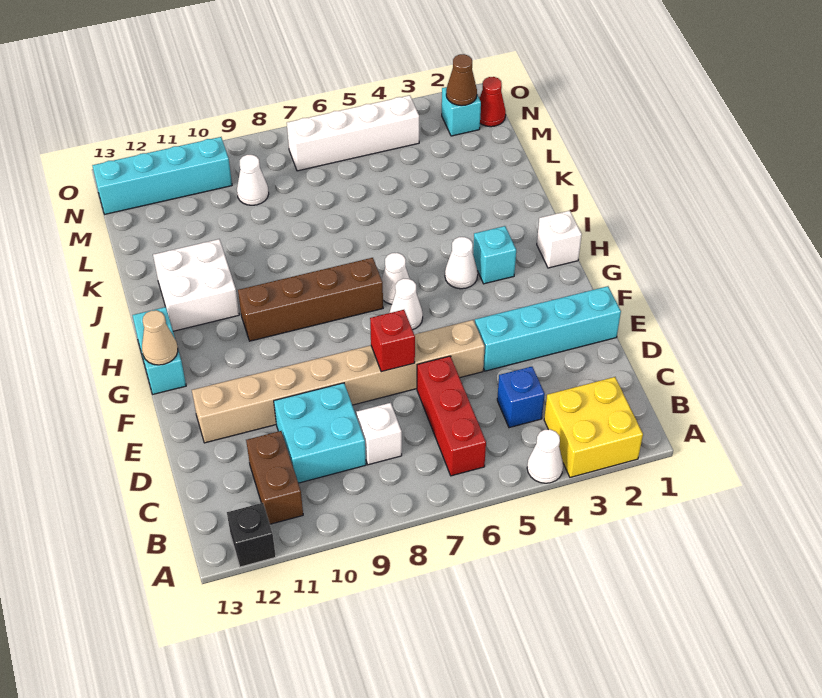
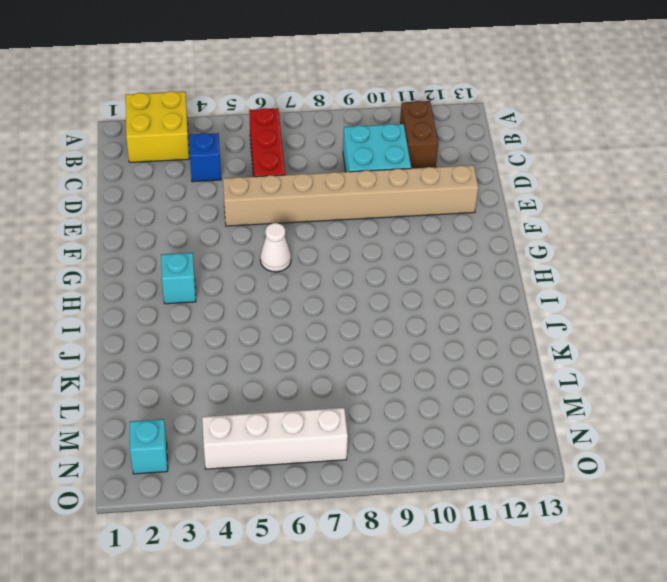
none -> white 1x1 cone [527,429,563,483]
none -> black 1x1 brick [227,503,276,567]
none -> white 1x1 brick [356,403,402,465]

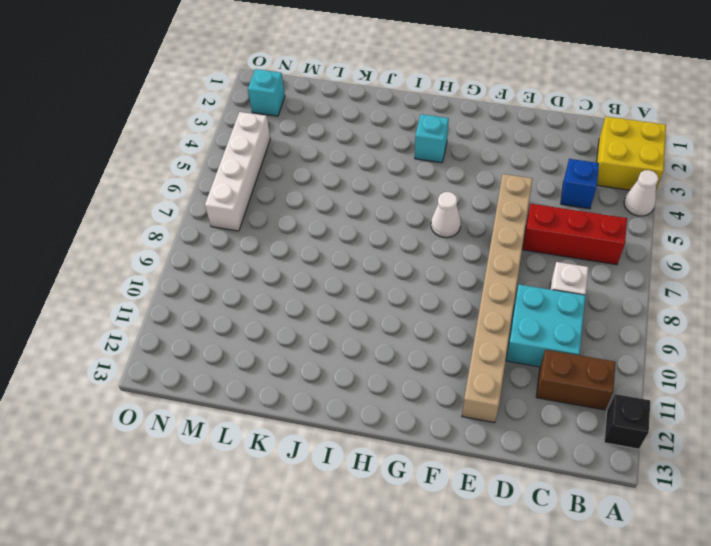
none -> cyan 1x4 brick [475,286,621,371]
none -> cyan 1x2 brick [132,307,186,394]
none -> white 1x1 brick [537,211,582,268]

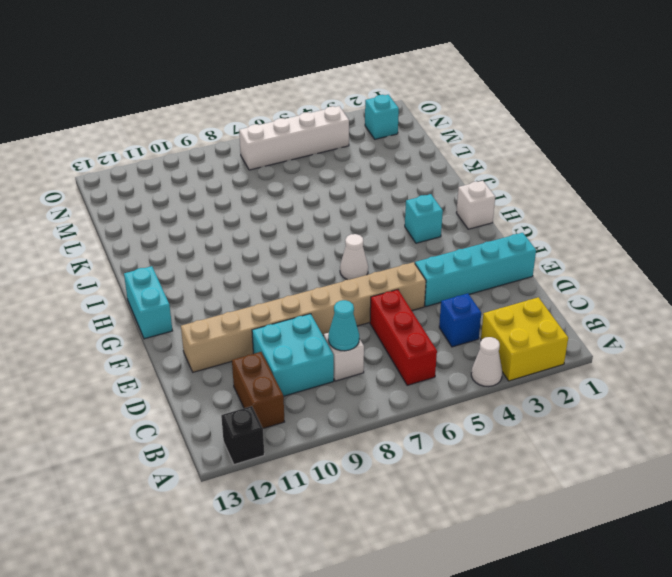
cyan 1x1 cone [328,300,359,351] -> none
none -> white 1x1 cone [445,237,478,289]
none -> white 1x1 cone [382,253,410,304]
none -> brown 1x4 brick [238,258,383,341]

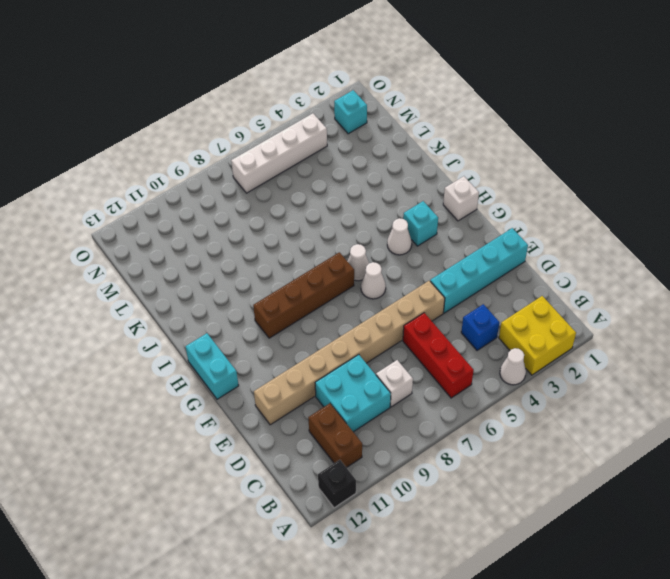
none -> white 2x2 brick [153,239,239,331]
none -> white 1x1 cone [237,155,269,205]
none -> red 1x1 cone [479,77,506,127]

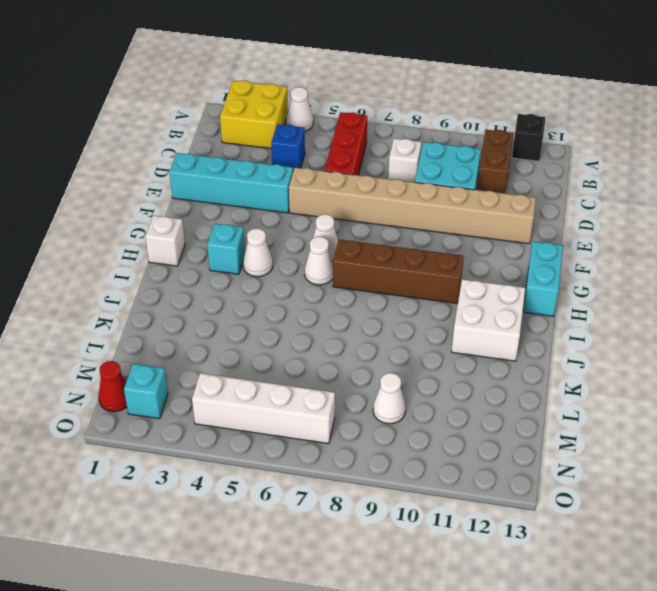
none -> cyan 1x4 brick [92,137,232,214]
none -> red 1x1 brick [370,310,415,372]
none -> tan 1x1 cone [142,310,178,365]

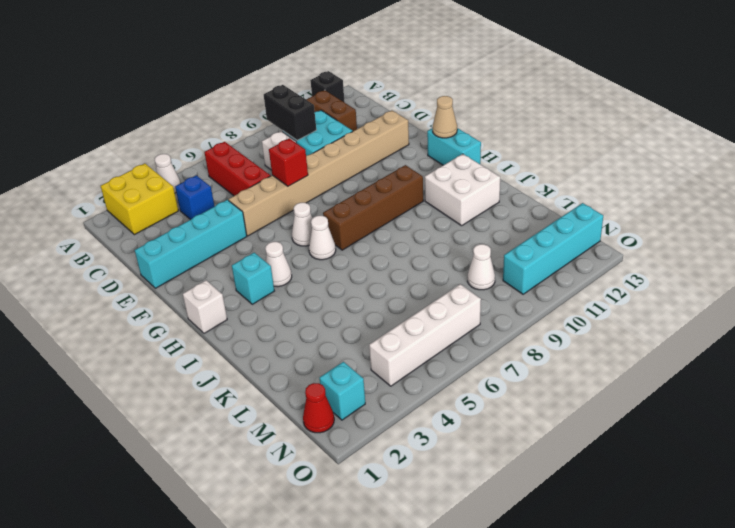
black 1x2 brick [264,85,316,140] -> none
none -> brown 1x1 cone [446,54,477,106]

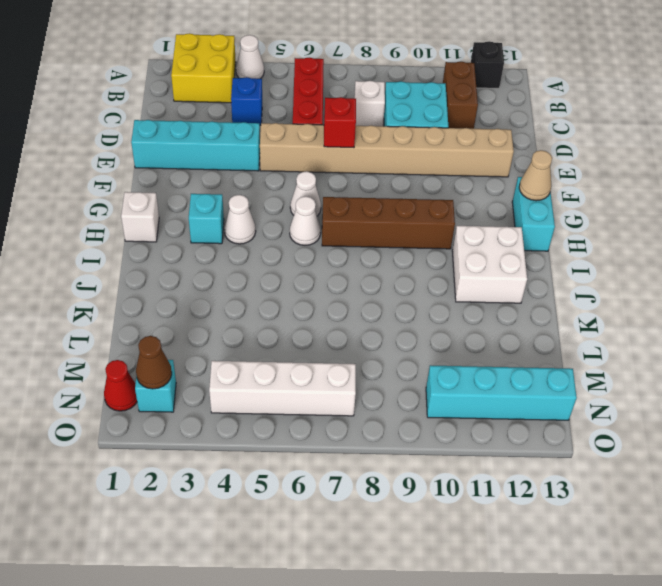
none -> white 1x1 cone [237,155,269,205]

